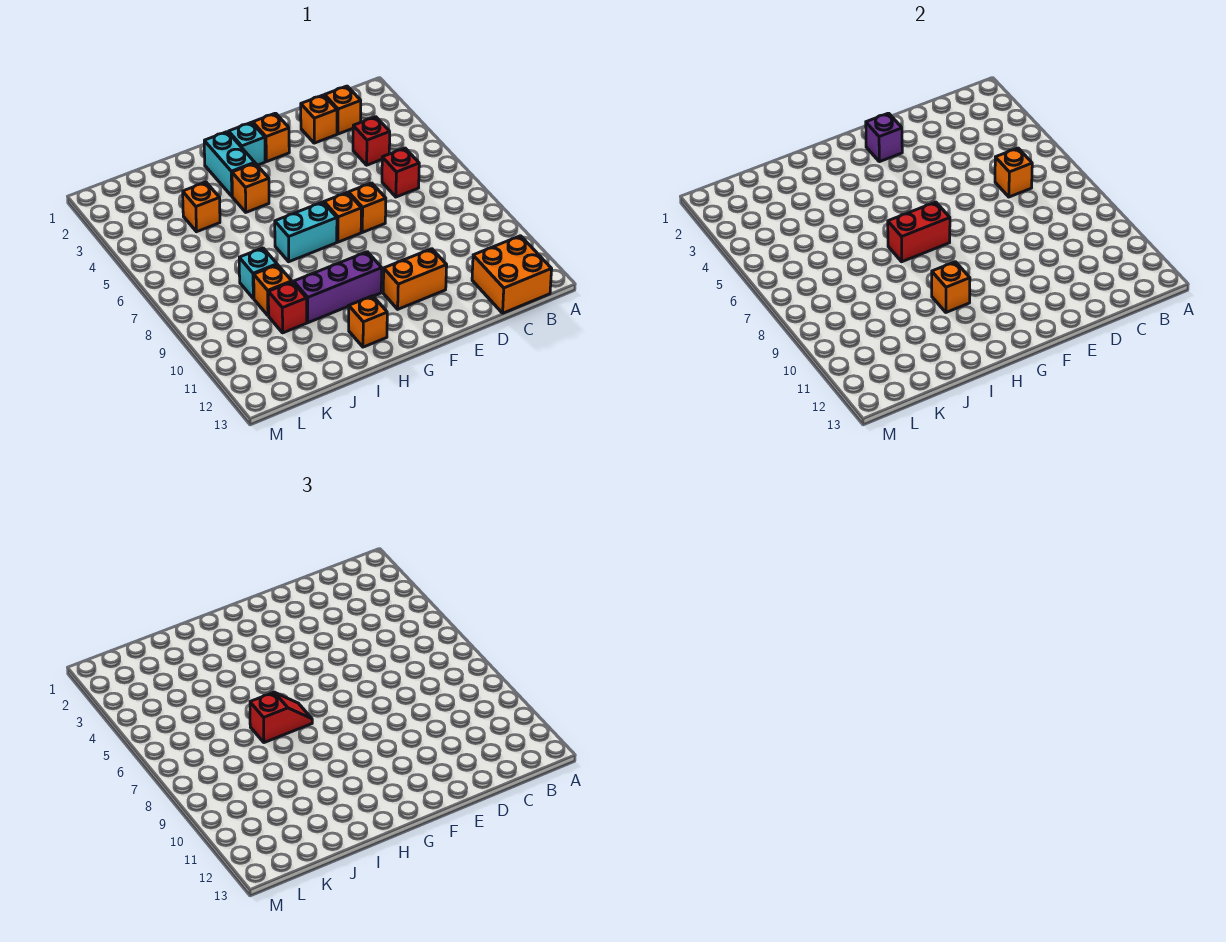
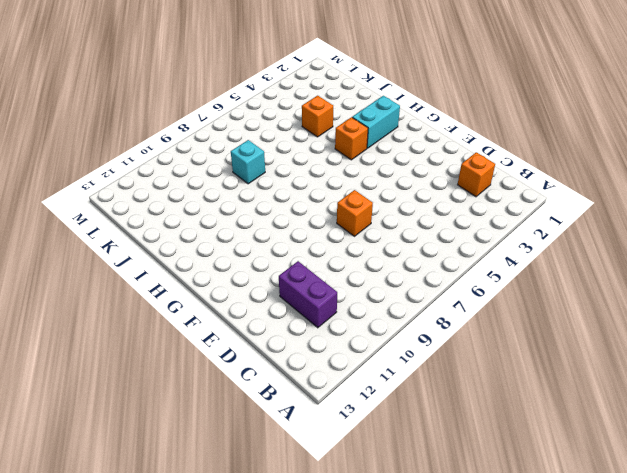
purple 1x2 brick [279,261,337,328] -> none
none -> orange 2x2 brick [472,236,552,313]
none -> red 1x1 brick [353,117,390,165]
none -> red 1x1 brick [382,148,419,197]

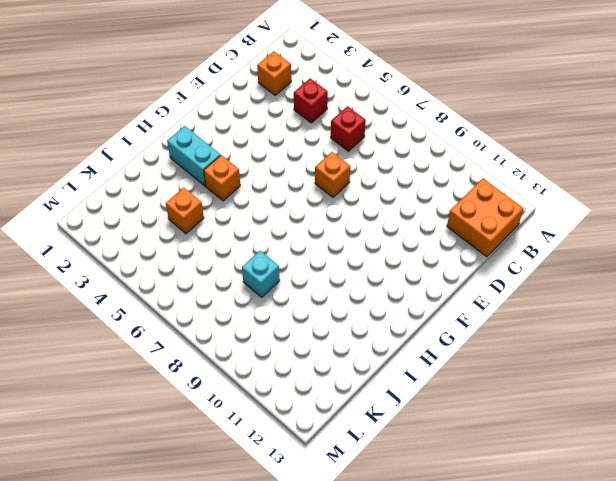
none -> orange 1x1 brick [301,95,337,143]
none -> orange 1x2 brick [383,249,447,309]
none -> orange 1x1 brick [253,113,289,162]

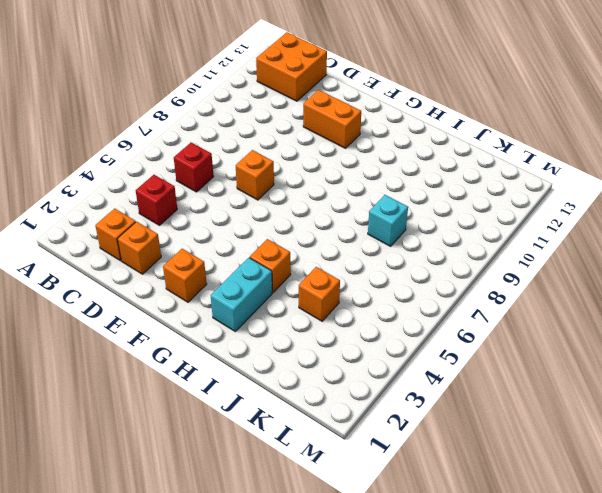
none -> orange 1x1 brick [324,192,361,242]
none -> cyan 1x1 brick [229,122,265,165]
none -> cyan 1x2 brick [275,202,337,262]

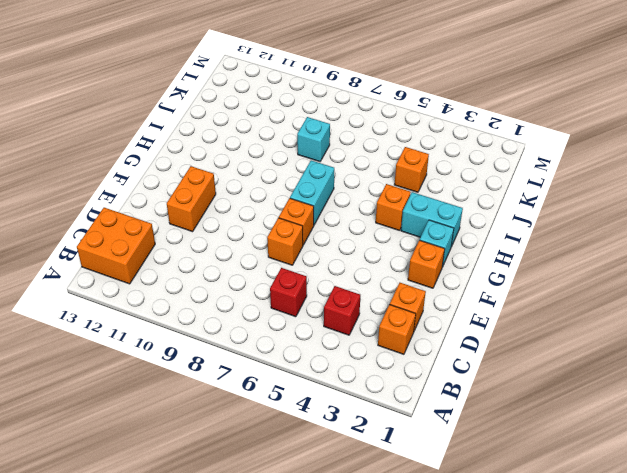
none -> purple 1x3 brick [294,252,382,323]
none -> orange 1x1 brick [349,296,387,347]
none -> orange 1x1 brick [254,265,292,316]

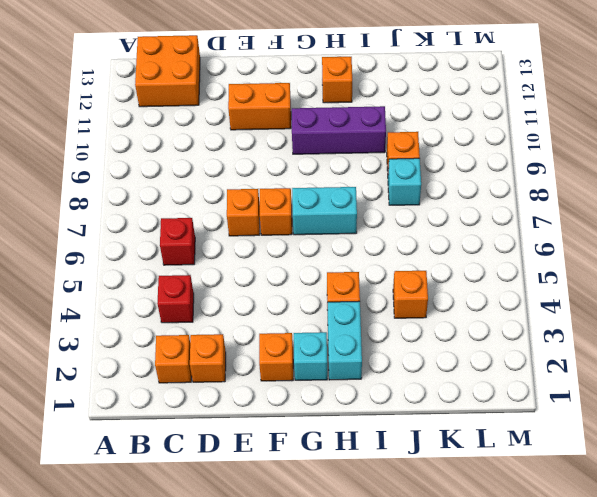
none -> red 1x1 brick [268,282,307,333]
none -> orange 1x1 brick [995,148,1032,197]
none -> purple 1x1 brick [866,113,902,162]

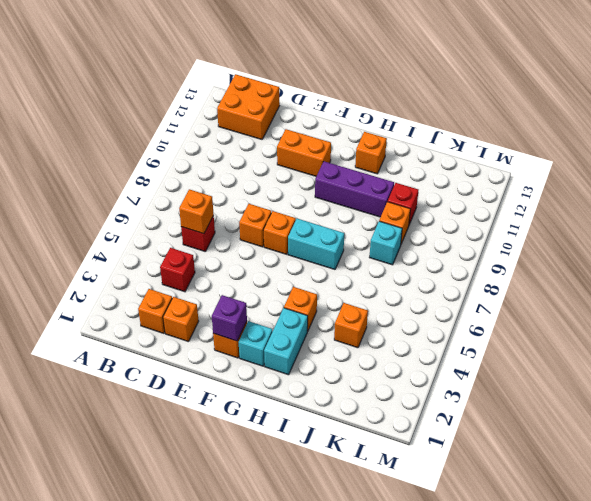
none -> red 1x2 brick [888,202,950,262]
none -> orange 1x1 brick [932,262,970,312]
none -> red 1x2 slope [250,692,312,743]

